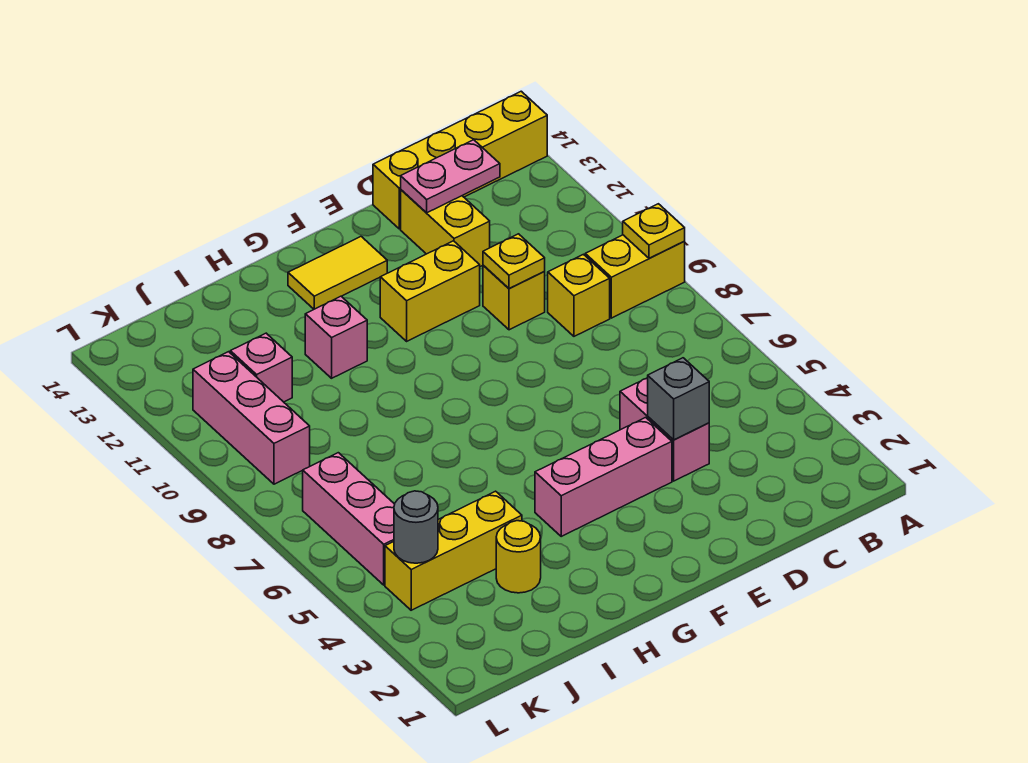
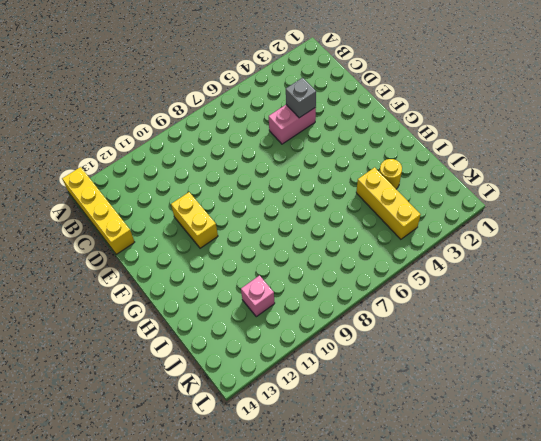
none -> yellow 1x2 brick [585,235,685,318]
none -> yellow 1x1 brick [548,254,610,336]
none -> yellow 1x1 brick [483,265,545,330]

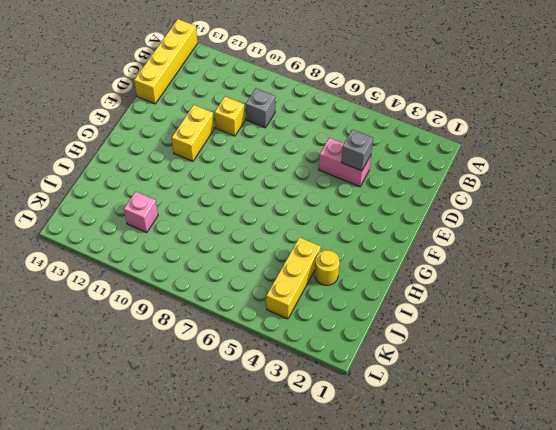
grey 1x1 brick [246,88,275,128] -> yellow 1x1 brick [548,254,610,336]
none -> yellow 1x2 brick [585,235,685,318]
none -> yellow 1x2 brick [401,190,490,267]
none -> pink 1x3 brick [535,417,672,536]

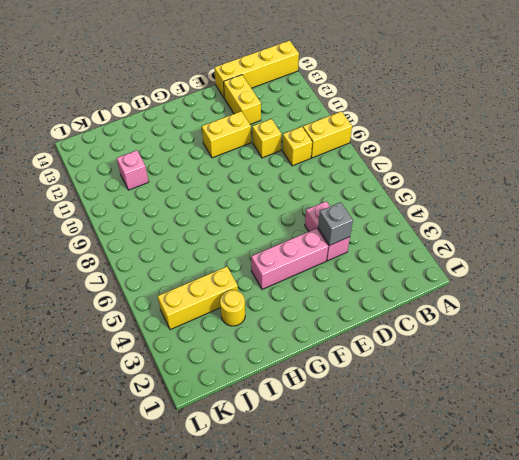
none -> yellow 1x2 tile [288,237,387,309]
none -> pink 1x1 brick [305,296,367,378]
none -> pink 1x3 brick [303,453,395,585]

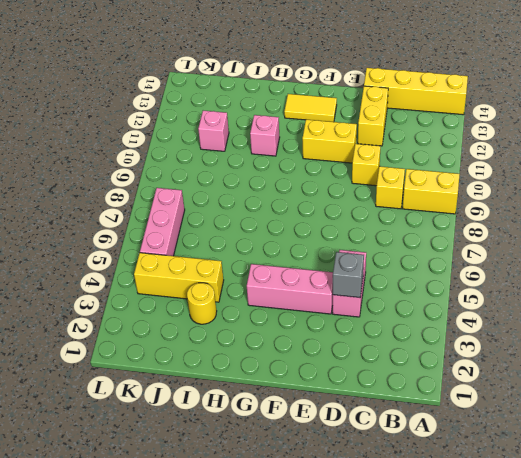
none -> pink 1x3 brick [193,352,310,484]
none -> yellow 1x1 plate [623,204,685,258]
none -> pink 1x2 plate [401,140,500,213]

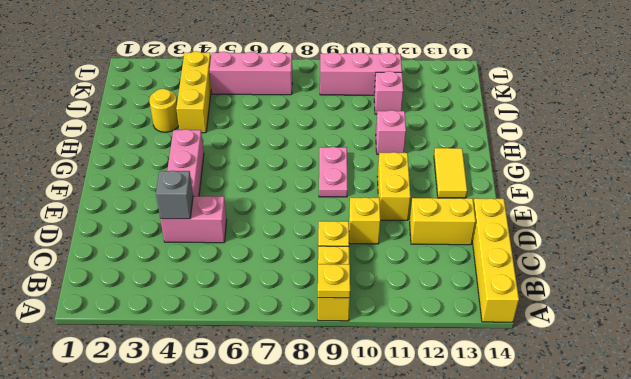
pink 1x2 plate [319,147,348,197] -> pink 1x2 plate moved to [401,140,500,213]
none -> yellow 1x1 plate [483,234,545,288]
none -> grey 1x1 round brick [394,491,438,563]

